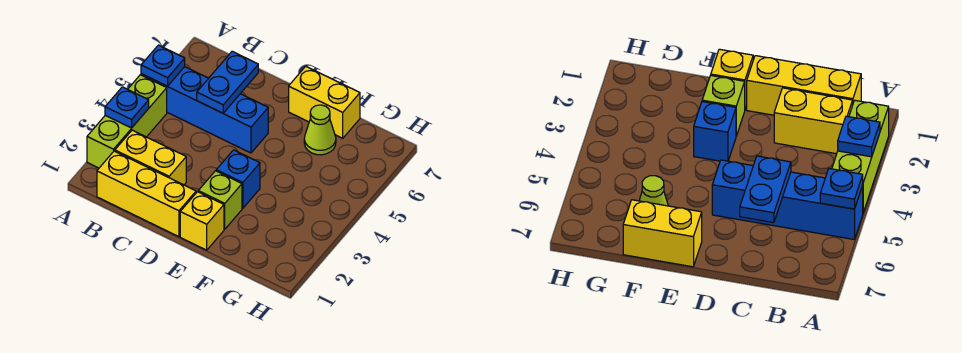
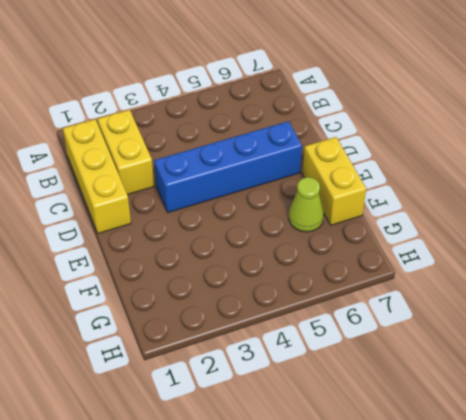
blue 1x4 brick [154,121,302,212] -> blue 1x4 brick turned to [141,67,268,153]
none -> lime 1x3 brick [87,75,167,168]
none -> yellow 1x1 brick [180,192,224,250]
none -> lime 1x1 brick [198,171,242,229]

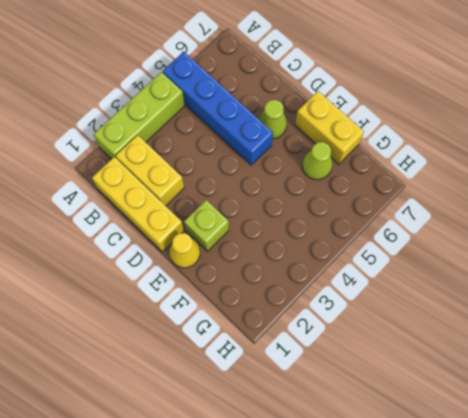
lime 1x1 cone [259,100,287,139] -> none
yellow 1x1 cone [169,233,200,268] -> yellow 1x1 brick [180,192,224,250]
none -> blue 1x1 brick [216,150,260,208]
none -> blue 1x1 plate [105,87,149,128]
none -> blue 1x1 plate [141,45,185,86]

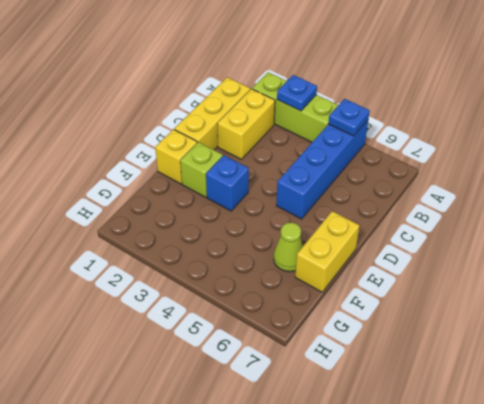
none -> blue 1x2 plate [197,51,258,113]

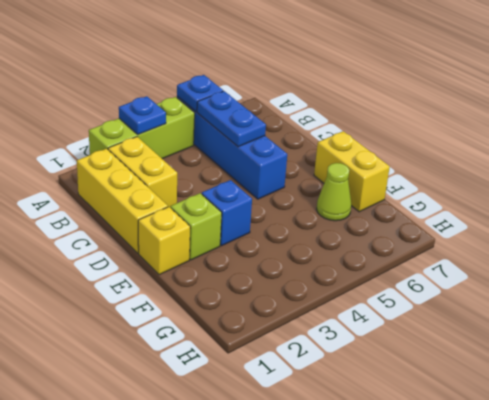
blue 1x2 plate [197,91,266,147] -> blue 1x2 plate turned to [197,51,258,113]

